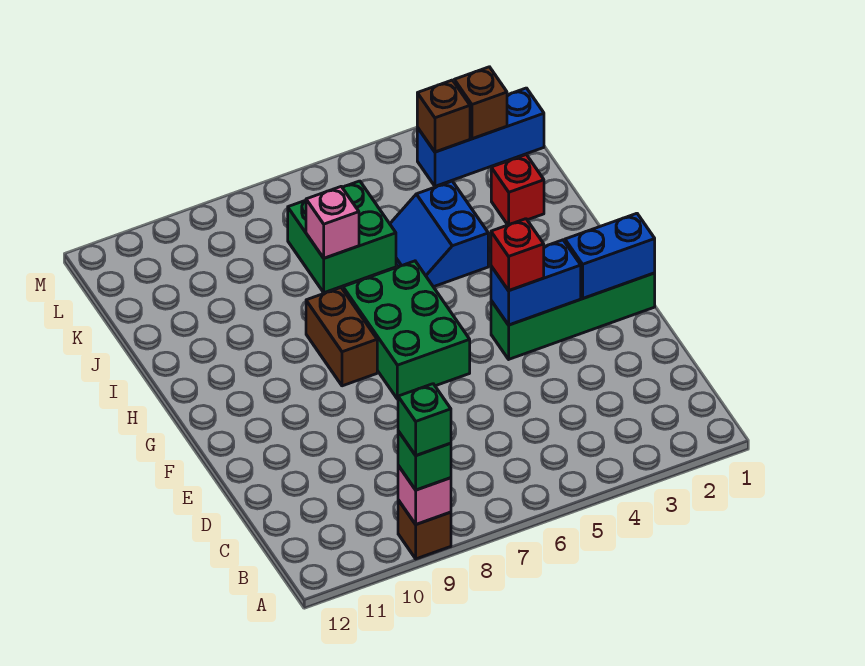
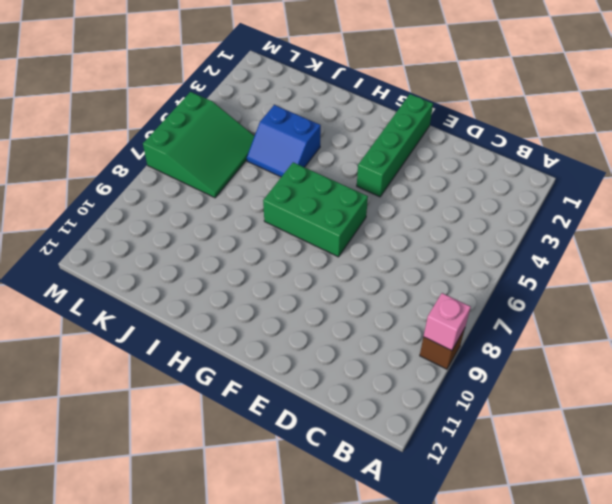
green 3x3 slope [143,92,254,198] -> green 2x2 brick [288,181,396,293]
none -> brown 1x2 brick [306,288,377,386]
none -> red 1x1 brick [491,155,544,225]
none -> blue 1x3 brick [417,88,544,186]

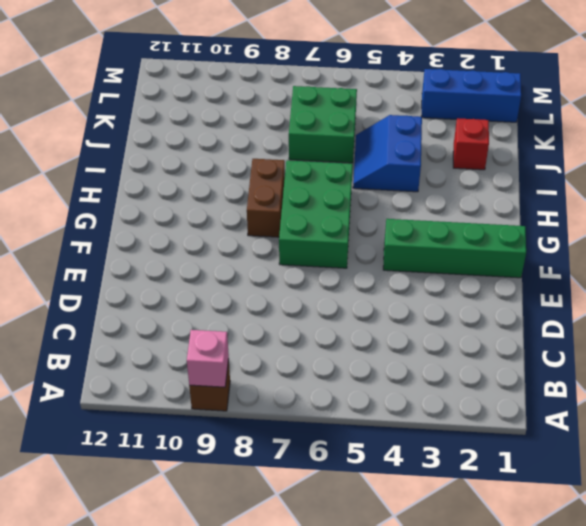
none -> blue 1x2 brick [565,213,655,298]
none -> blue 1x2 brick [491,240,581,325]
none -> pink 1x1 brick [306,187,359,258]

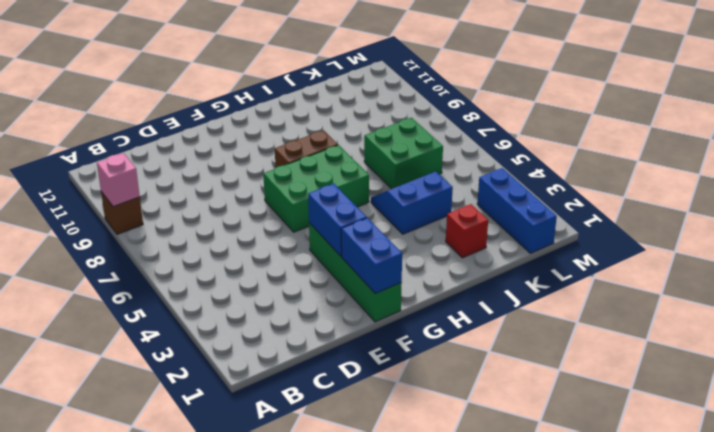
none -> pink 1x1 brick [306,187,359,258]
none -> brown 1x1 brick [454,67,507,139]
none -> brown 1x1 brick [417,80,470,152]

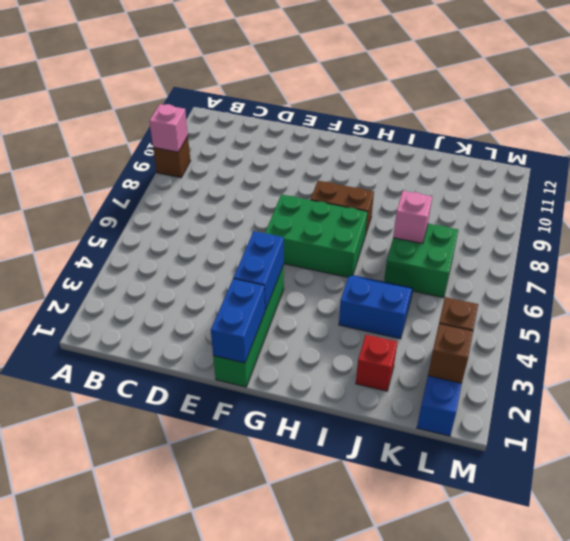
none -> green 1x1 brick [398,431,451,490]
none -> red 1x1 brick [491,219,544,290]
none -> green 1x1 brick [398,384,451,455]

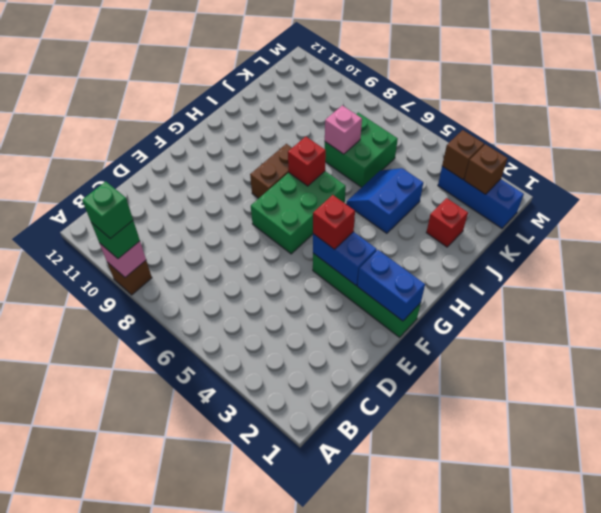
red 1x1 brick [288,137,326,186] -> none

